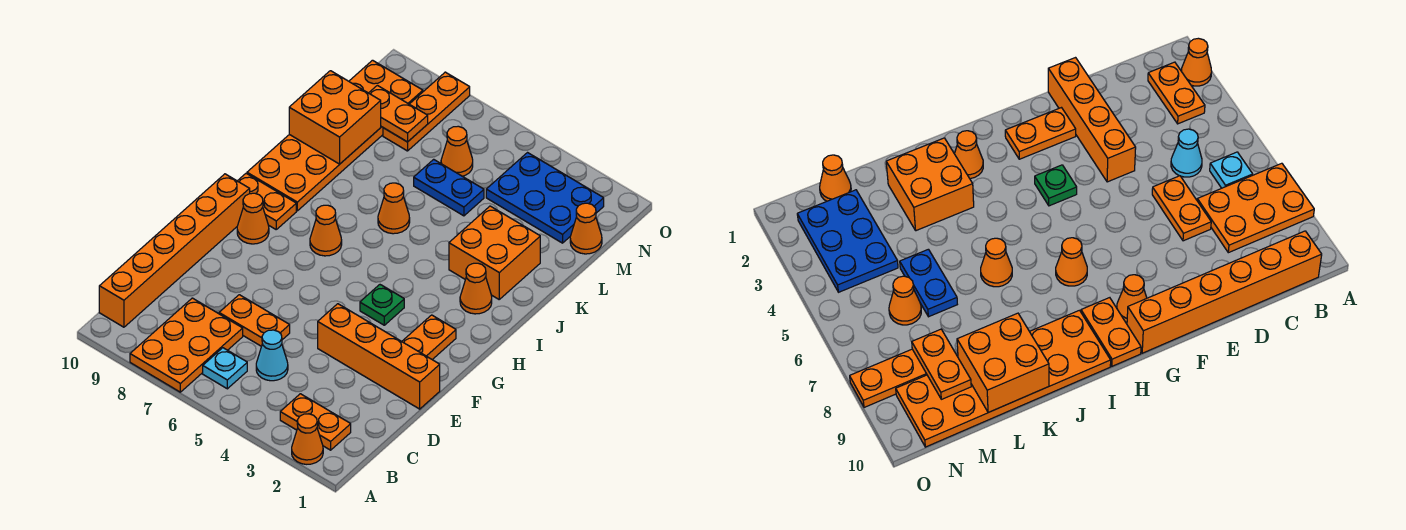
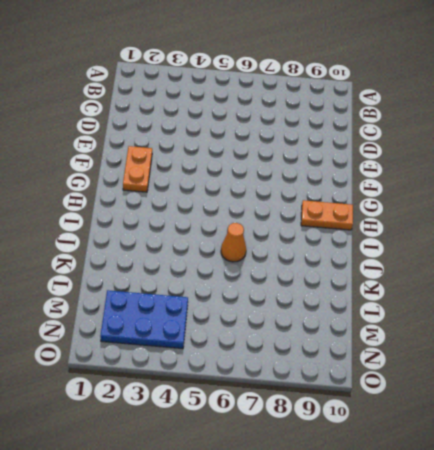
none -> orange 1x1 cone [292,414,323,464]
none -> orange 2x3 plate [130,298,243,392]
none -> orange 1x2 plate [280,394,351,450]

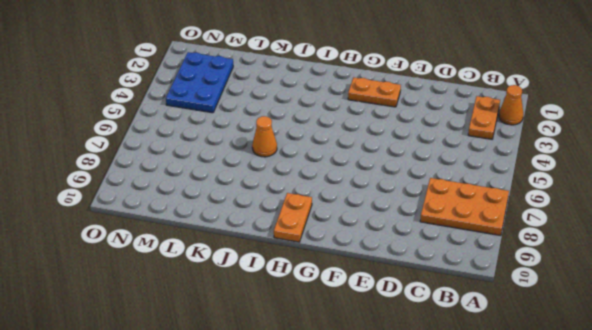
none -> cyan 1x1 plate [203,348,247,389]
none -> orange 1x6 brick [99,174,250,327]
none -> cyan 1x1 cone [256,330,288,381]

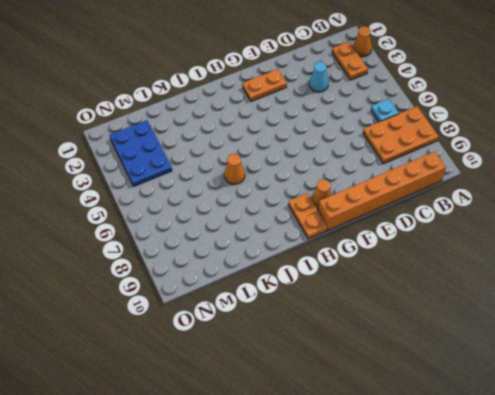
cyan 1x1 cone [309,62,329,92] -> cyan 1x1 cone moved to [256,330,288,381]
none -> orange 1x2 plate [219,295,290,346]
none -> orange 1x4 brick [318,304,440,409]
none -> green 1x1 plate [360,285,404,325]

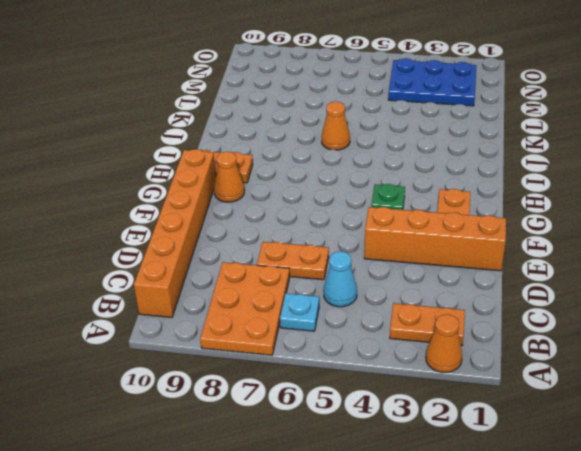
none -> orange 1x1 cone [310,205,342,256]
none -> orange 1x1 cone [460,263,492,314]
none -> orange 2x6 plate [247,60,423,211]

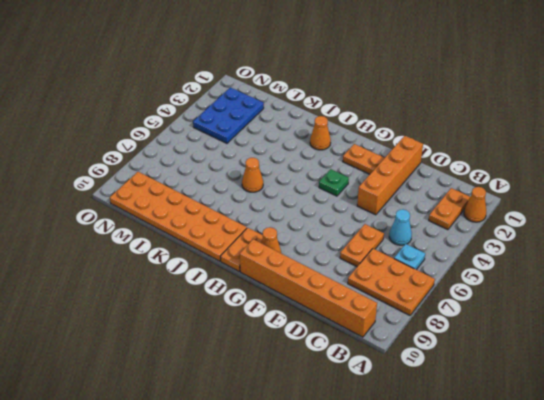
none -> orange 1x1 cone [310,205,342,256]
none -> orange 2x2 brick [449,206,540,299]
none -> blue 1x2 plate [414,159,484,216]

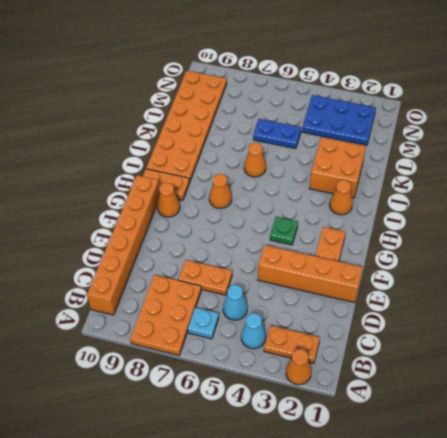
cyan 1x1 cone [241,313,266,349] -> none
none -> orange 1x1 cone [570,203,602,254]
none -> orange 1x1 cone [441,126,473,176]
none -> orange 1x3 plate [383,72,470,151]

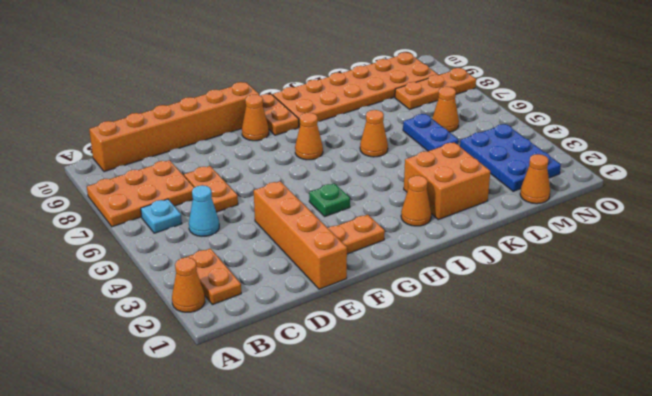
none -> orange 2x2 brick [289,71,381,164]
none -> orange 1x2 plate [369,85,428,142]

